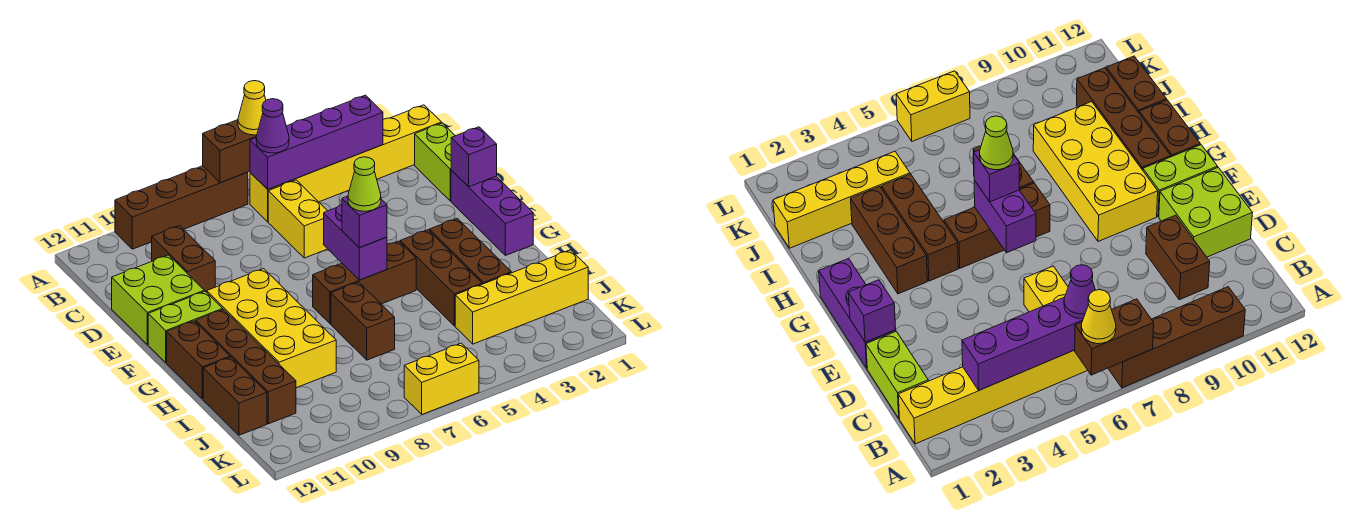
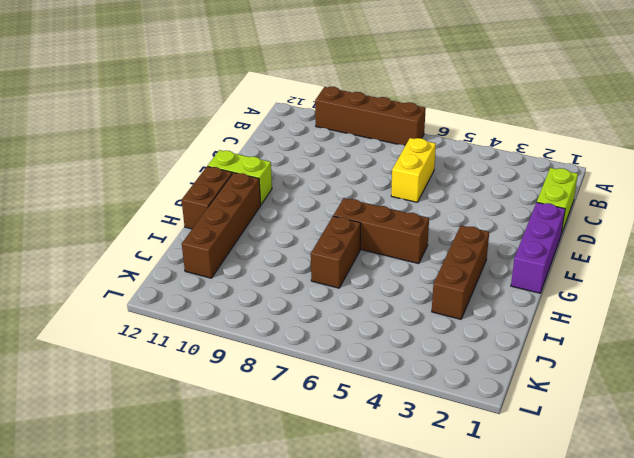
none -> yellow 1x6 brick [250,105,441,222]
none -> brown 1x2 brick [152,226,215,292]
none -> lime 2x2 brick [112,255,204,345]

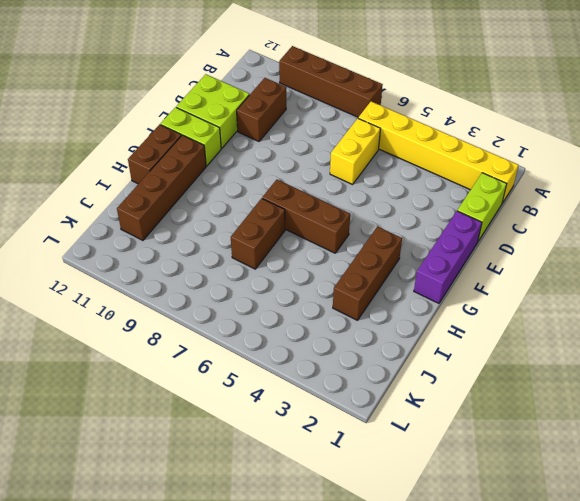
none -> yellow 2x4 brick [207,269,336,388]
none -> brown 1x3 brick [400,230,482,326]
none -> brown 1x2 brick [203,357,267,435]

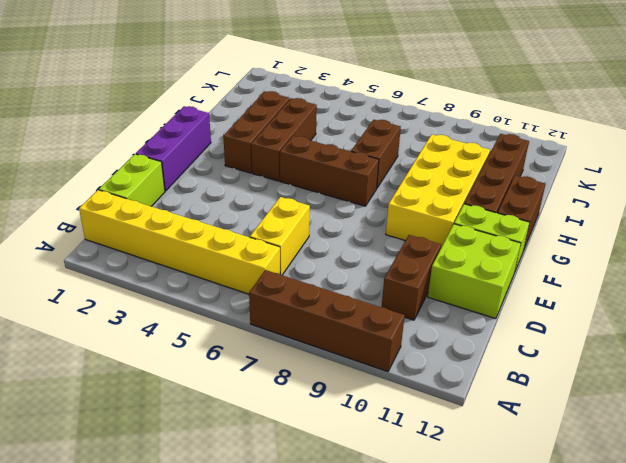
none -> brown 1x2 brick [203,357,267,435]
none -> yellow 1x4 brick [455,250,588,344]
none -> yellow 1x2 brick [404,343,479,414]

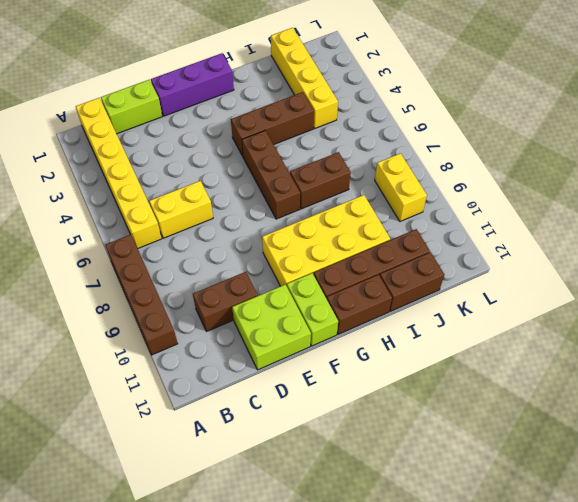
yellow 1x2 brick [375,153,427,221] -> yellow 1x2 brick moved to [404,343,479,414]
none -> brown 1x3 brick [429,218,511,284]
none -> brown 1x2 brick [203,120,257,183]
none -> purple 1x4 brick [250,95,383,189]

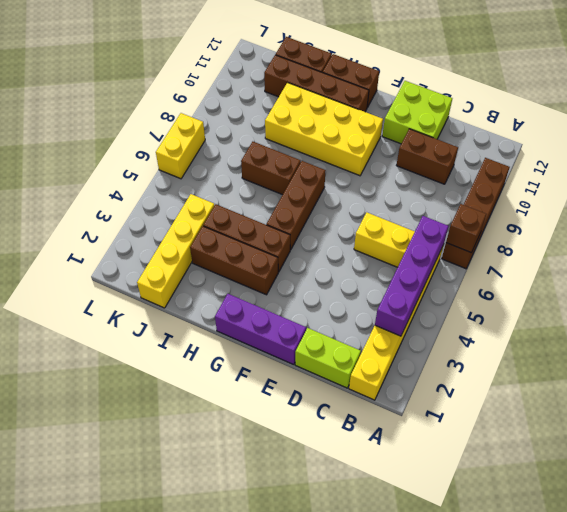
brown 1x1 brick [446,204,486,253] -> brown 1x2 brick [203,120,257,183]
none -> lime 1x2 brick [148,291,223,363]
none -> purple 1x1 brick [451,127,497,187]
none -> purple 1x2 brick [324,205,387,280]

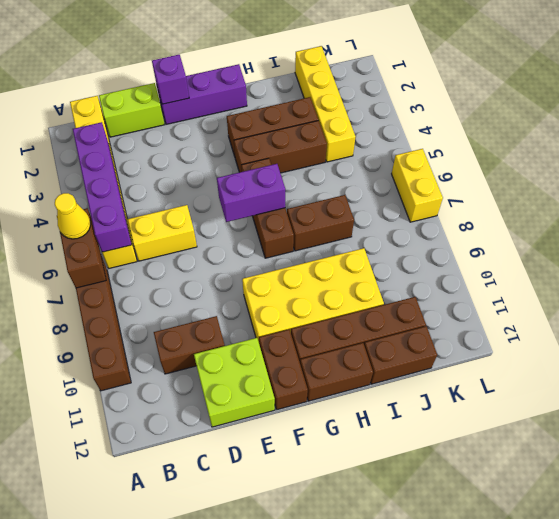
brown 1x2 brick [259,330,308,410] -> lime 1x2 brick [148,291,223,363]
none -> purple 1x1 cone [256,99,289,153]
none -> purple 1x1 brick [342,196,387,248]
none -> lime 1x1 cone [348,157,381,211]

